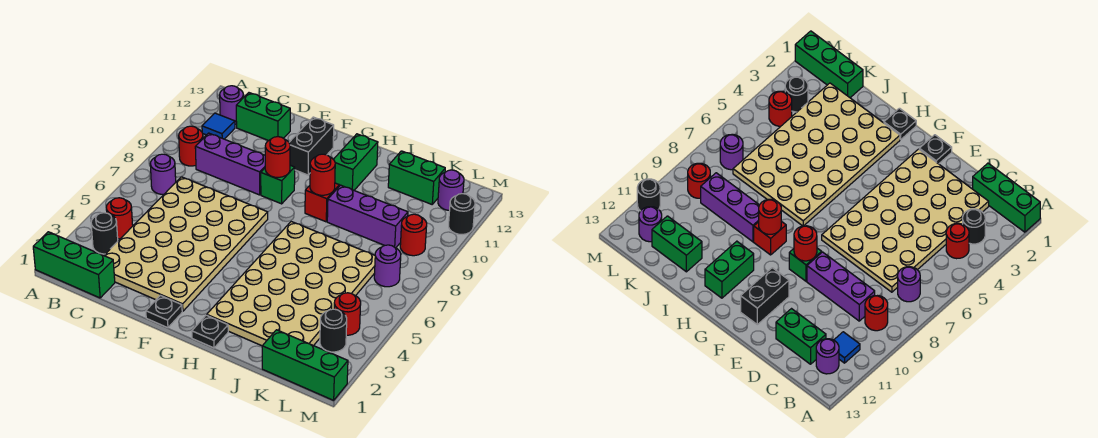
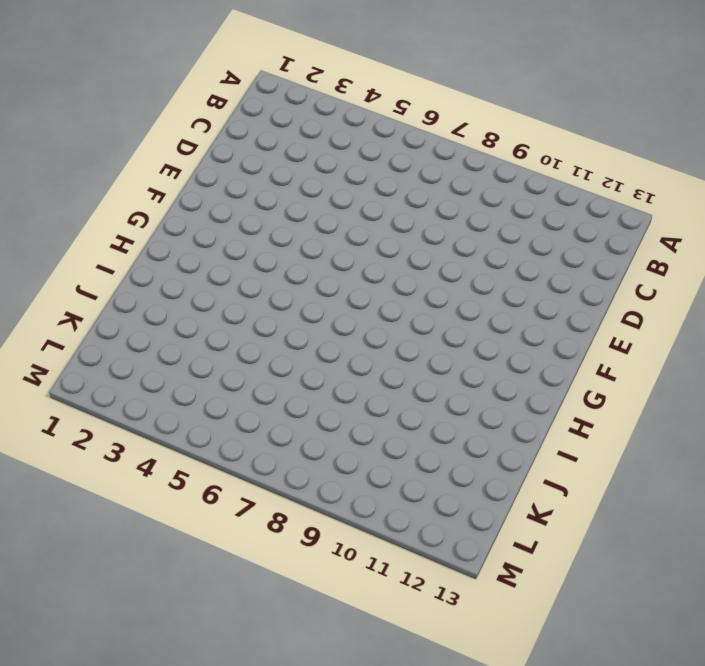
none -> green 1x3 brick [33,232,115,298]
none -> black 1x1 round brick [91,213,118,254]
none -> red 1x1 round brick [106,198,133,239]

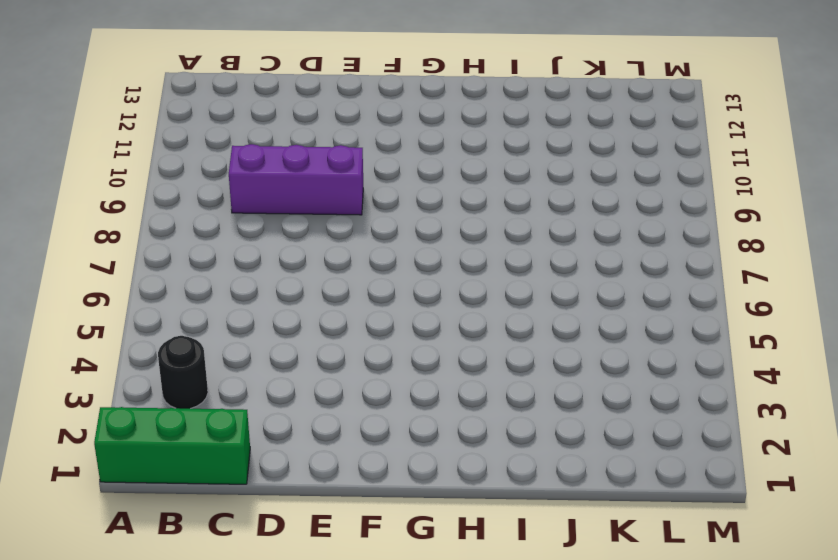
none -> red 1x1 round brick [106,198,133,239]
none -> purple 1x1 round brick [150,154,176,194]
none -> red 1x1 round brick [179,126,203,166]

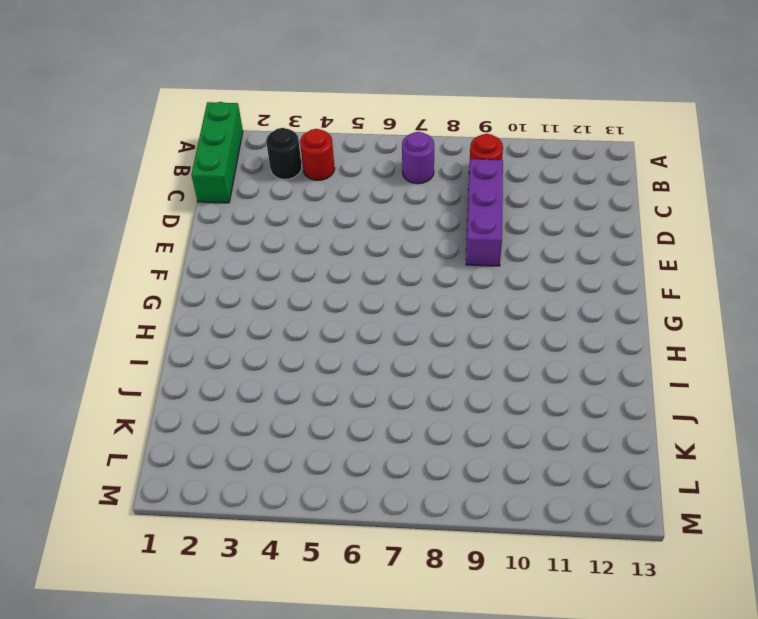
none -> blue 1x1 tile [202,113,235,139]
none -> purple 1x1 round brick [220,86,243,124]
none -> tan 4x6 plate [104,177,268,311]

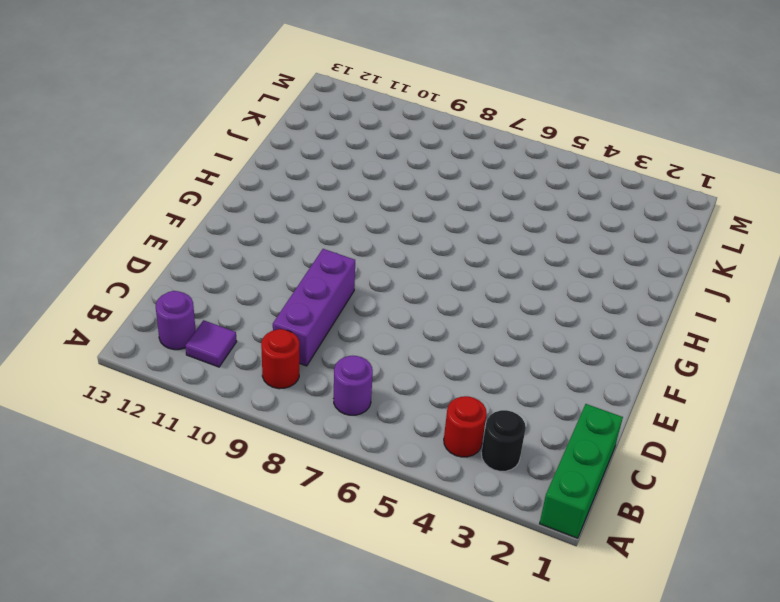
purple 1x1 tile [185,320,237,367] -> blue 1x1 tile [202,113,235,139]
none -> tan 4x6 plate [104,177,268,311]
none -> green 1x2 brick [236,93,290,141]
none -> black 1x1 plate [146,295,182,328]

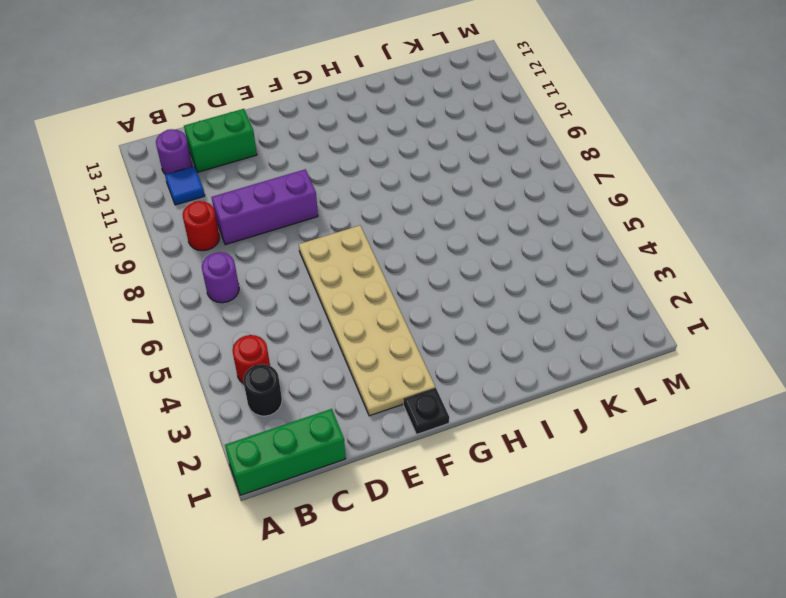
tan 2x6 plate [299,225,435,416] -> tan 4x6 plate [104,177,268,311]
none -> green 1x1 brick [261,165,295,204]
none -> black 1x2 brick [289,117,334,175]
none -> black 1x1 plate [192,315,228,348]

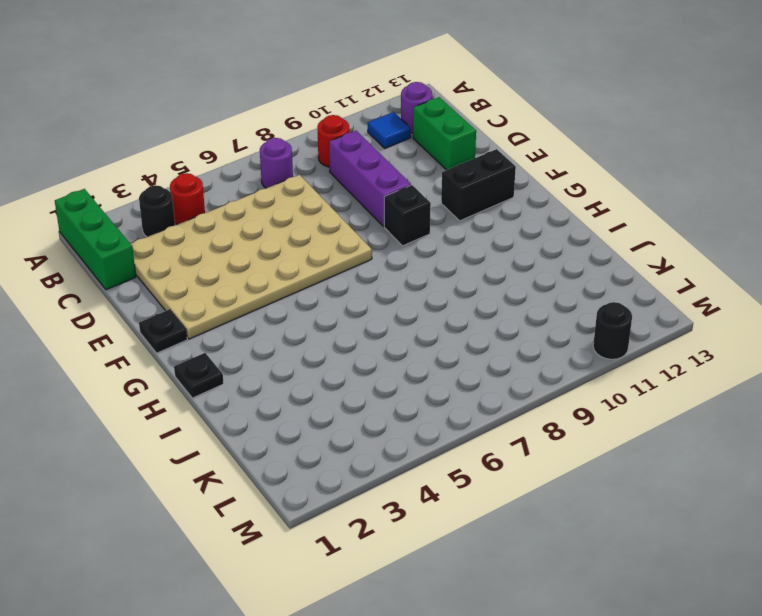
black 1x1 brick [384,185,431,246] -> green 1x1 brick [261,165,295,204]
none -> tan 4x6 plate [207,222,375,346]
none -> red 1x1 brick [305,183,339,222]
none -> green 1x2 brick [333,134,378,190]

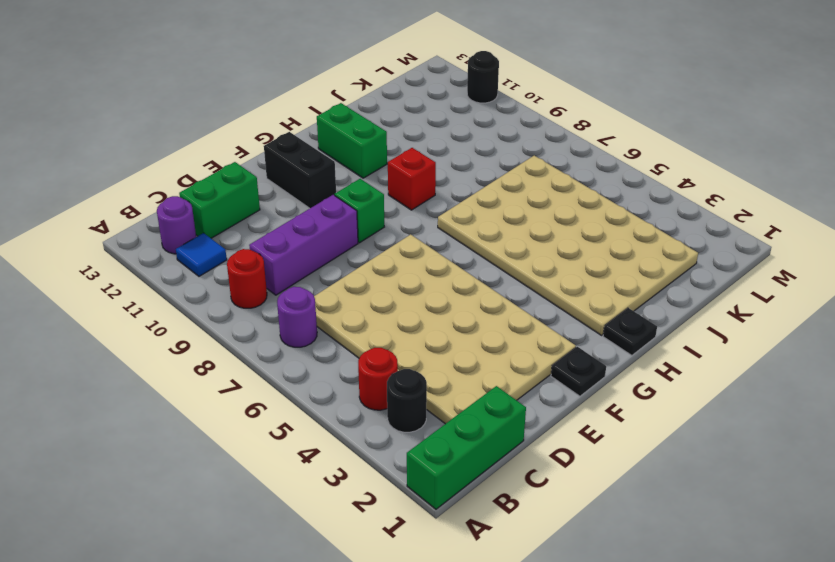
none -> purple 1x3 brick [327,185,408,248]
none -> green 1x2 brick [388,151,445,204]
none -> green 1x3 brick [262,330,348,400]

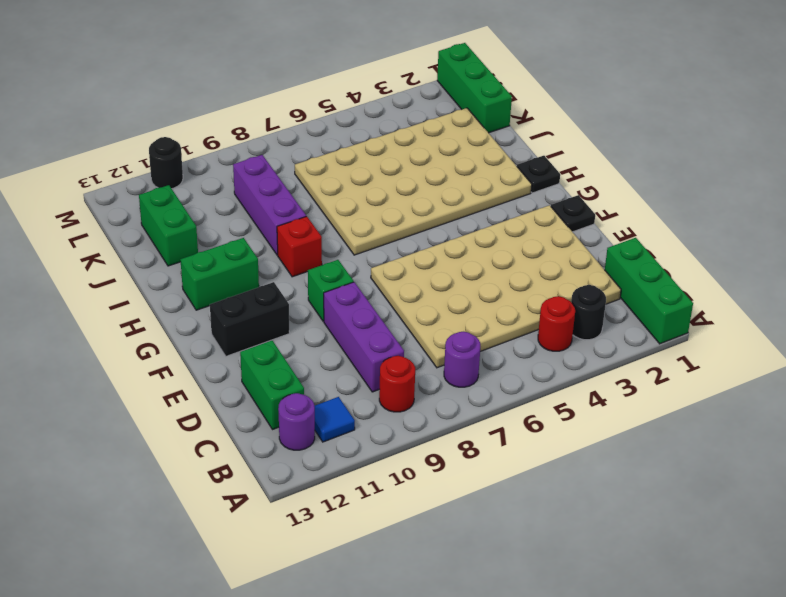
none -> black 1x1 round brick [320,309,347,352]
none -> red 1x1 round brick [334,293,361,335]
none -> purple 1x1 round brick [374,245,401,287]

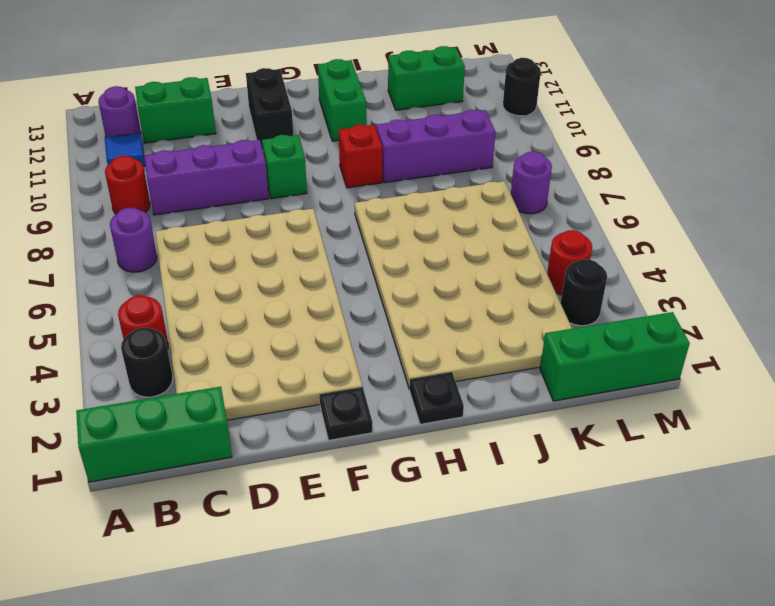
none -> red 1x1 round brick [400,214,427,256]
none -> purple 1x1 round brick [438,170,464,210]
none -> red 1x1 round brick [265,137,290,177]

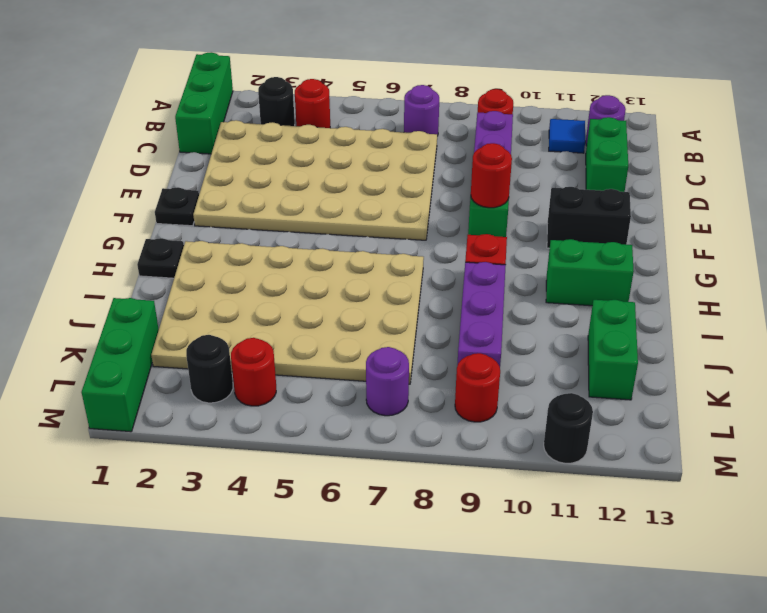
none -> purple 1x1 round brick [438,170,464,210]
none -> red 1x1 round brick [310,154,335,195]

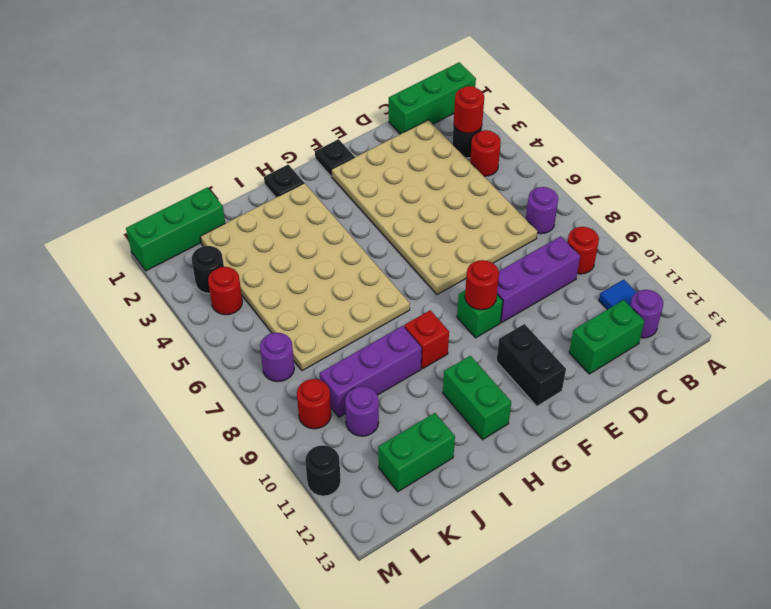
red 1x1 round brick [454,86,484,133] -> red 1x1 round brick moved to [310,154,335,195]
purple 1x1 round brick [345,386,379,436] -> purple 1x1 round brick moved to [438,170,464,210]

